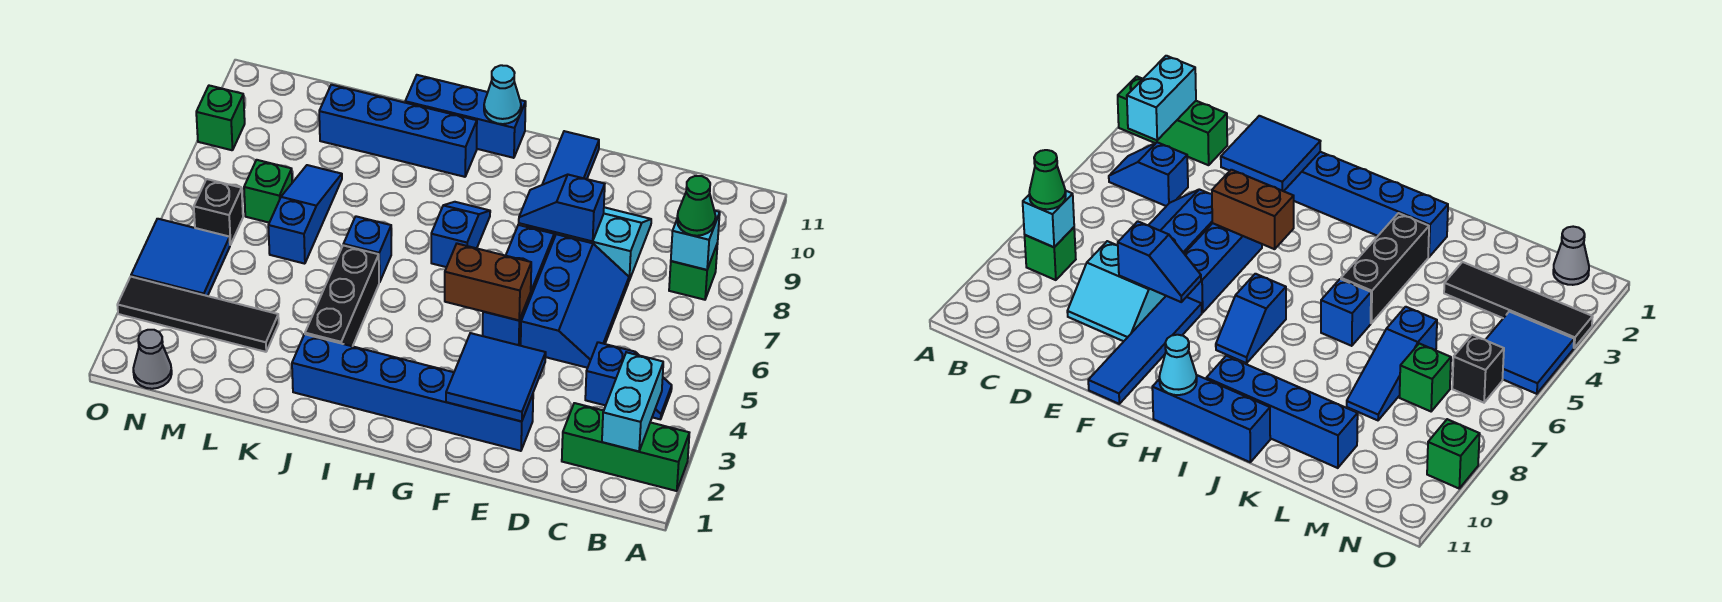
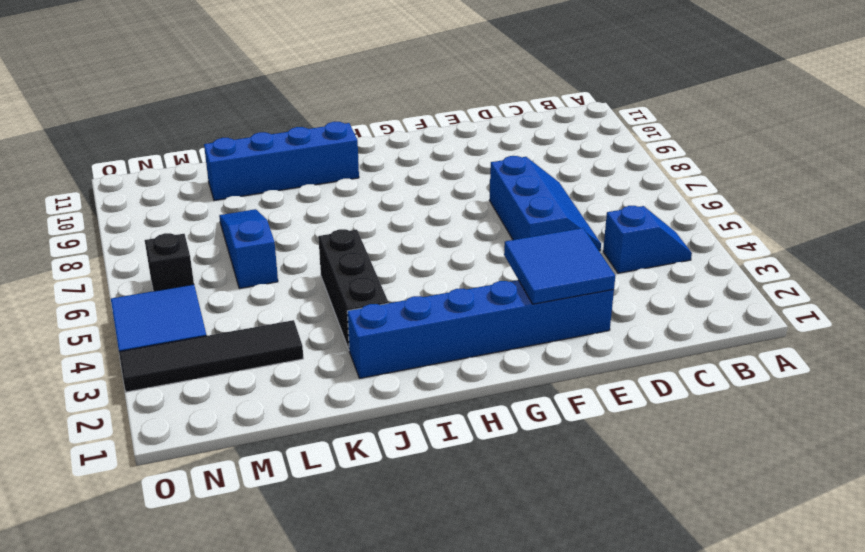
none -> green 1x3 brick [562,403,689,491]
none -> green 1x1 brick [669,243,718,300]
none -> cyan 2x2 slope [557,207,651,280]

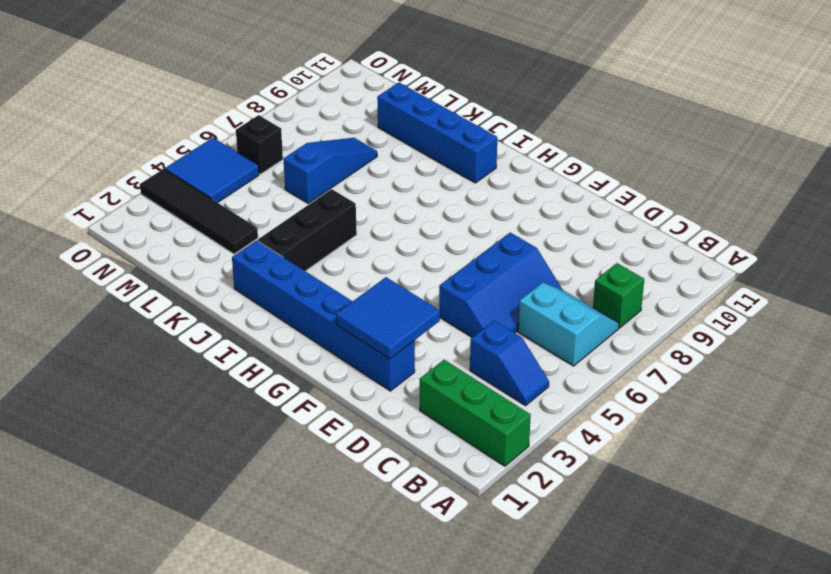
cyan 2x2 slope [518,283,619,366] -> cyan 2x2 slope moved to [557,207,651,280]
none -> blue 1x3 brick [483,225,554,346]
none -> blue 1x4 tile [525,131,599,238]
none -> blue 1x2 slope [431,202,490,267]

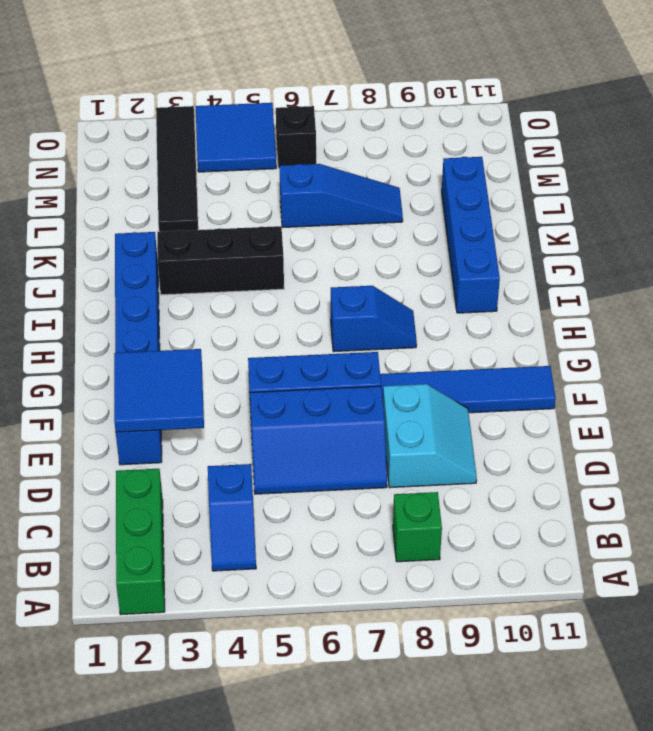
none -> blue 1x3 brick [405,75,526,158]
none -> blue 1x1 brick [343,216,391,282]
none -> green 1x1 brick [244,160,292,223]

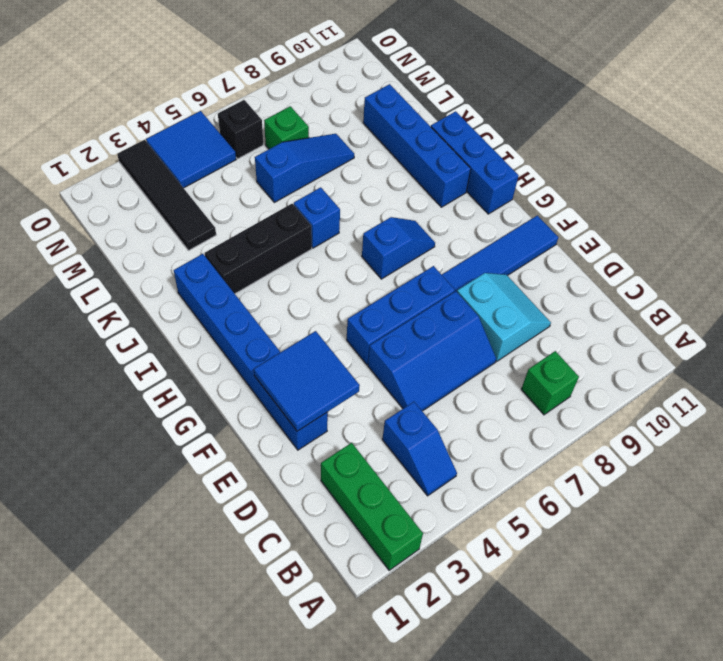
none -> grey 1x1 cone [133,330,172,389]
none -> green 1x1 brick [196,86,245,150]
none -> cyan 1x2 brick [602,352,663,451]

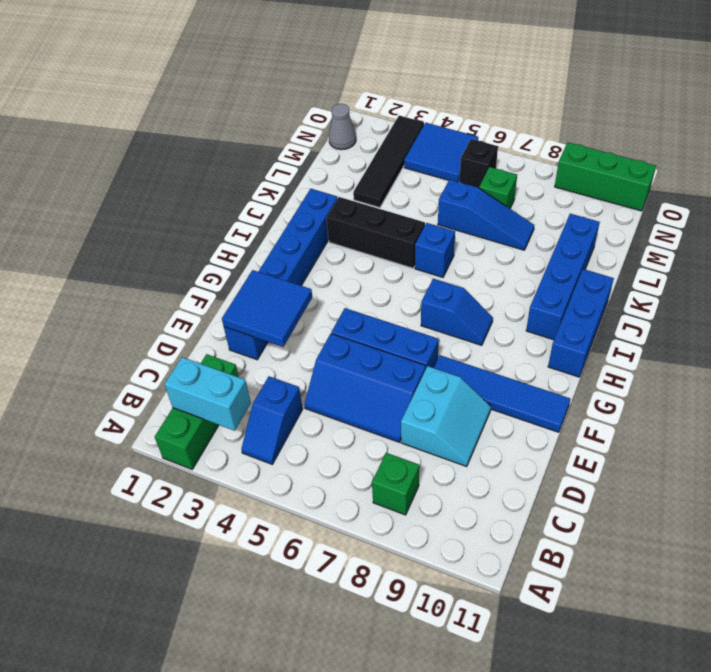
green 1x3 brick [555,142,656,211] -> green 1x1 brick [196,86,245,150]
none -> cyan 1x1 brick [671,211,720,270]
none -> blue 1x2 slope [519,175,605,241]
none -> brown 1x2 brick [445,244,531,320]

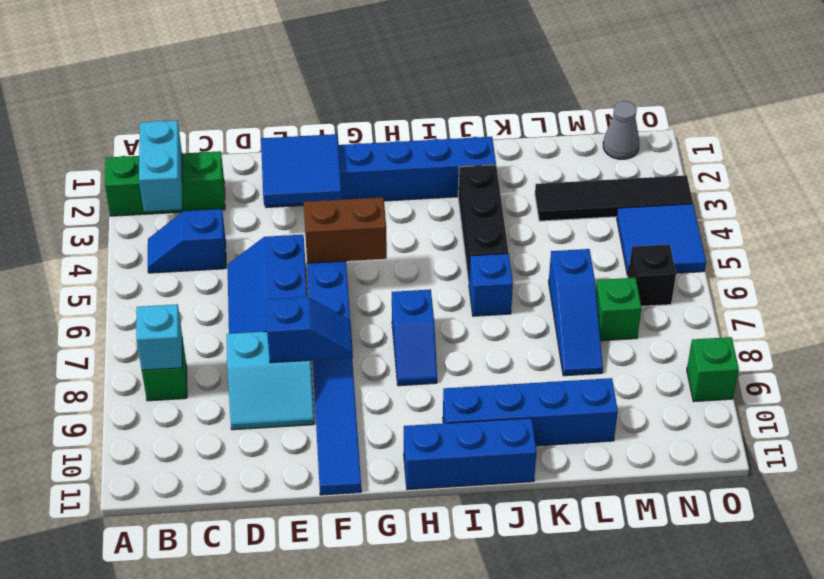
none -> cyan 1x1 cone [484,65,521,124]
none -> green 1x1 cone [677,176,716,236]

